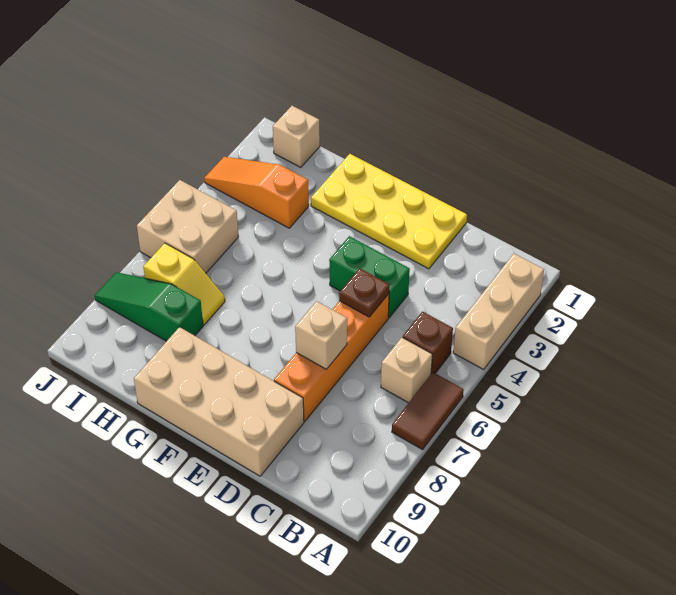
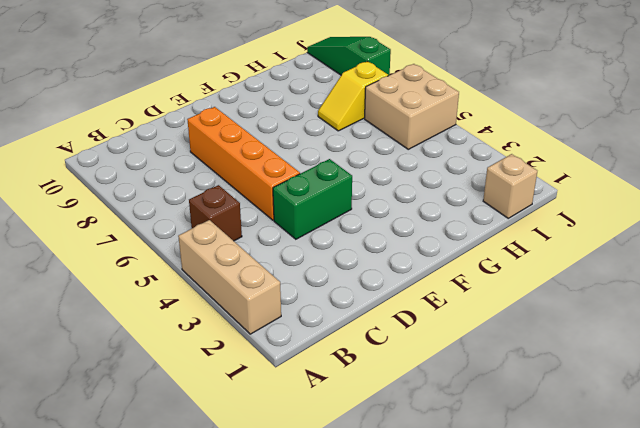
green 1x3 slope [307,37,391,76] -> green 1x3 slope turned to [95,272,203,341]
none -> brown 1x2 tile [392,372,464,450]
none -> tan 1x1 brick [381,337,432,403]
none -> yellow 2x4 plate [311,154,467,269]

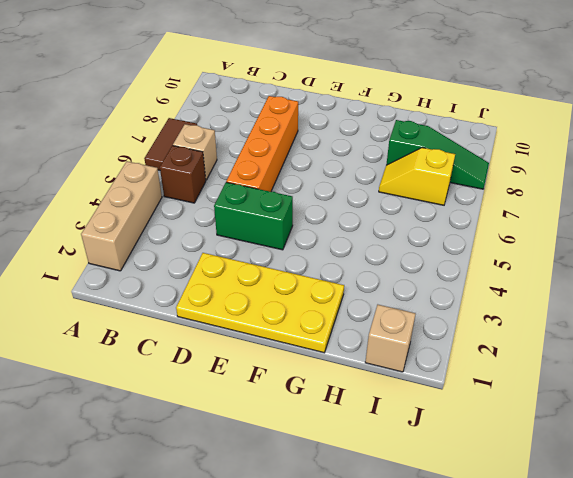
none -> tan 2x4 brick [134,327,304,476]
none -> orange 1x3 slope [204,157,309,228]
none -> tan 2x2 brick [137,180,238,273]

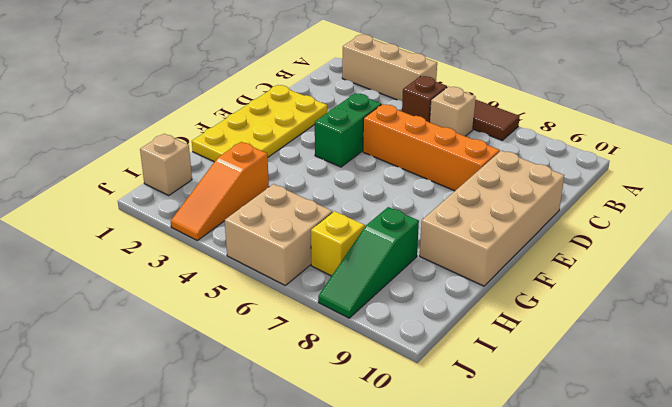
none -> brown 1x1 plate [339,268,389,317]
none -> tan 1x1 brick [295,301,347,369]

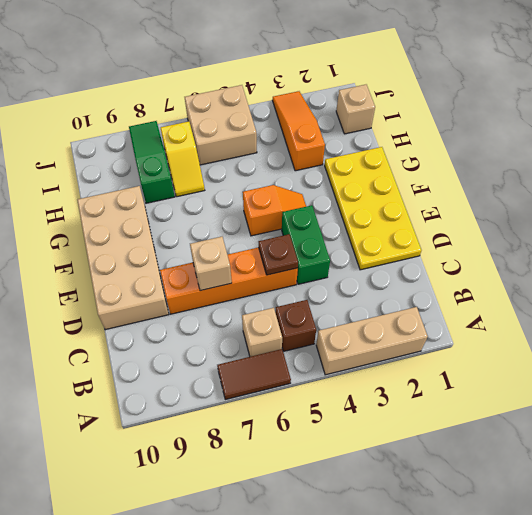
orange 1x2 slope [243,185,306,236] -> none

